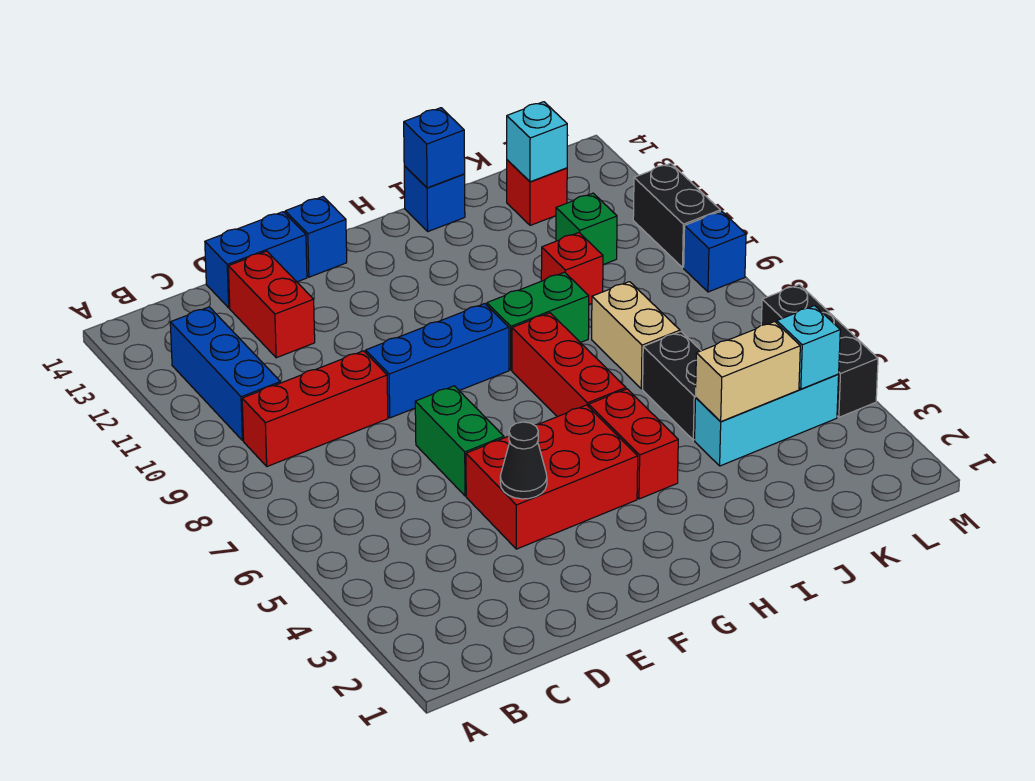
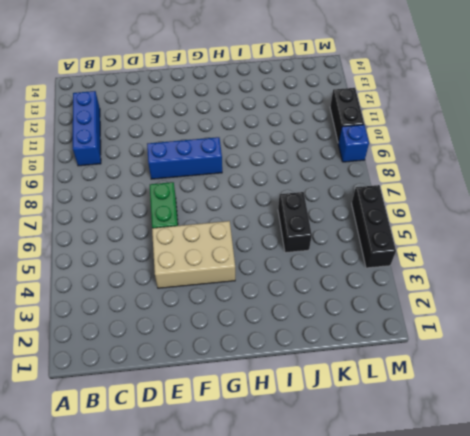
tan 2x3 brick [152,221,235,288] -> red 2x3 brick [466,405,638,549]
none -> red 1x3 brick [242,351,388,466]
none -> red 1x2 brick [228,251,315,358]
none -> blue 1x2 brick [205,212,307,308]

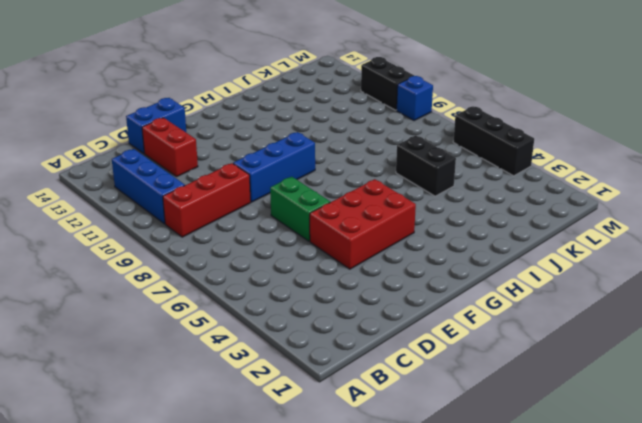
none -> blue 1x1 brick [285,197,347,277]
none -> red 1x2 brick [589,389,678,499]
none -> red 1x3 brick [512,313,626,417]

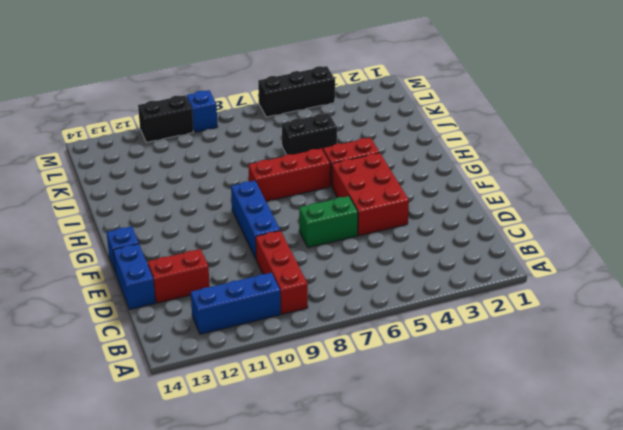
none -> green 1x2 brick [487,272,589,370]
none -> blue 1x1 brick [404,166,465,231]
none -> cyan 1x3 brick [695,374,839,466]

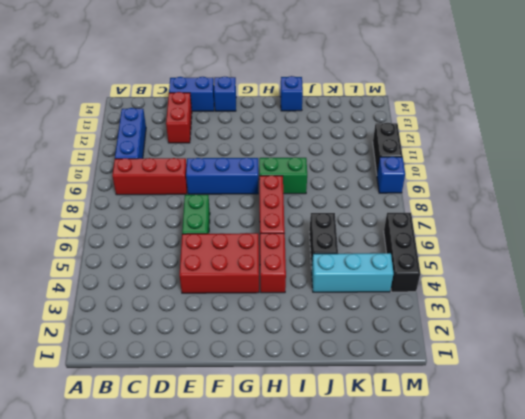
none -> tan 1x2 brick [592,282,680,389]
none -> red 1x1 brick [541,233,603,304]
none -> green 1x1 brick [556,193,617,265]

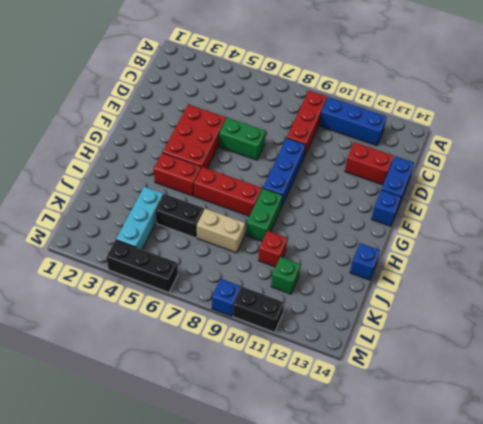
none -> red 1x1 brick [507,160,567,225]
none -> black 1x1 cone [500,422,547,499]
none -> blue 1x1 brick [404,108,465,188]

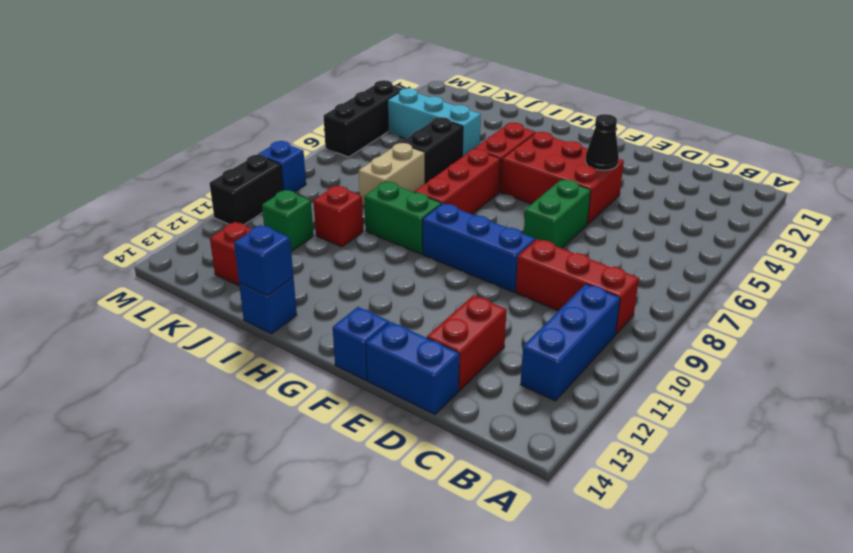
none -> tan 1x2 brick [696,322,800,422]
none -> cyan 1x1 brick [507,102,567,182]
none -> cyan 1x1 brick [777,306,840,389]

